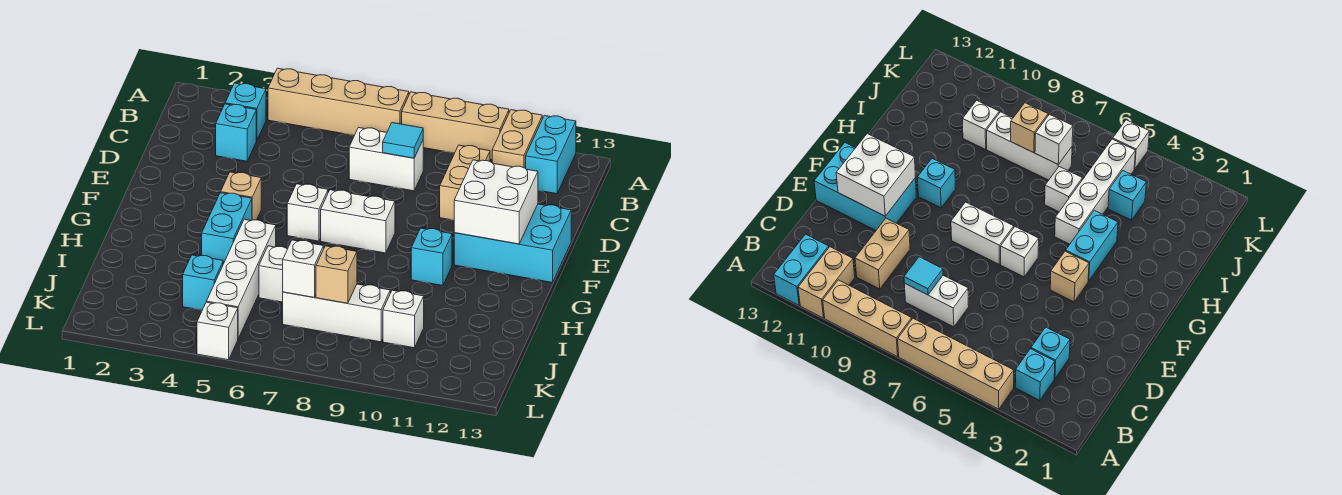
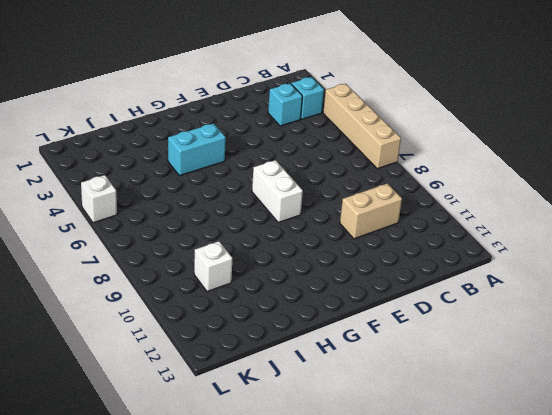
none -> tan 1x3 brick [402,92,509,160]
none -> tan 1x2 brick [492,110,542,169]
none -> cyan 1x2 brick [526,116,576,194]

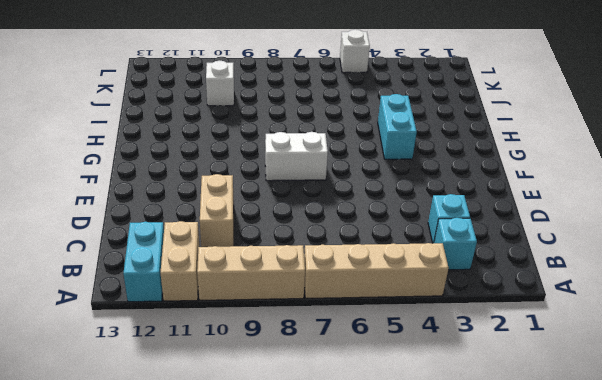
none -> white 1x2 brick [349,128,423,191]
none -> cyan 2x3 brick [454,204,571,283]
none -> tan 1x1 brick [221,172,261,220]

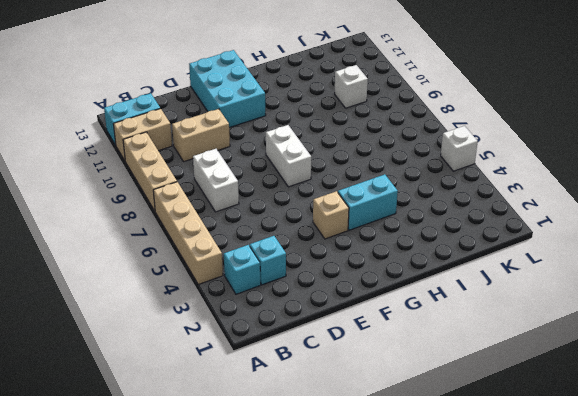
none -> white 1x1 brick [287,184,328,241]
none -> cyan 1x1 brick [411,228,452,286]
none -> white 1x4 brick [206,219,276,338]

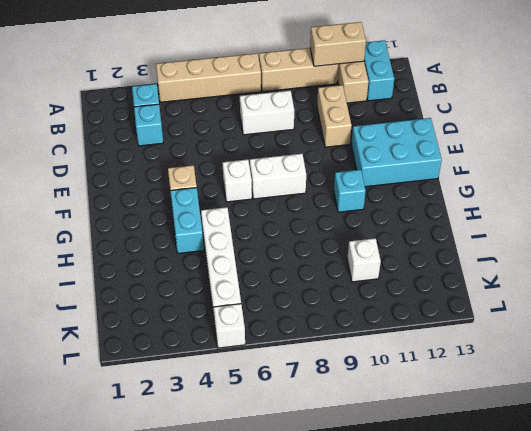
tan 1x2 brick [310,22,366,66] -> none
none -> white 1x1 brick [259,246,287,302]
none -> cyan 1x1 brick [183,255,223,310]
none -> white 1x3 brick [283,284,390,342]

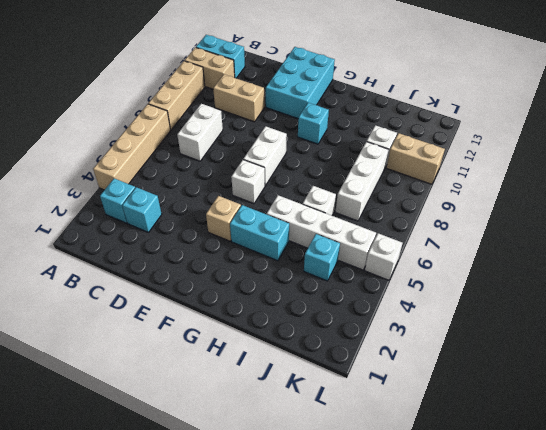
tan 1x2 brick [386,133,445,184] -> none
none -> cyan 1x1 tile [383,123,423,158]
none -> white 2x2 brick [454,160,538,244]
none -> white 1x1 brick [283,240,324,298]

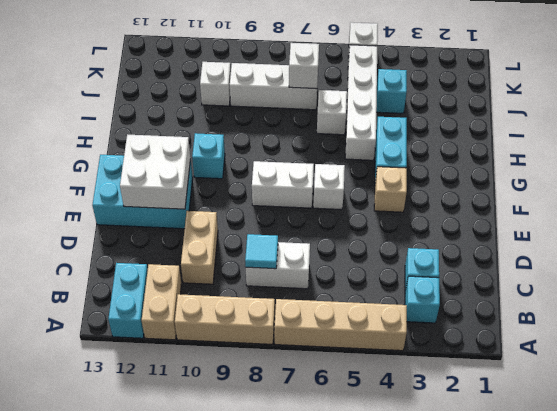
none -> tan 1x1 brick [316,246,357,303]

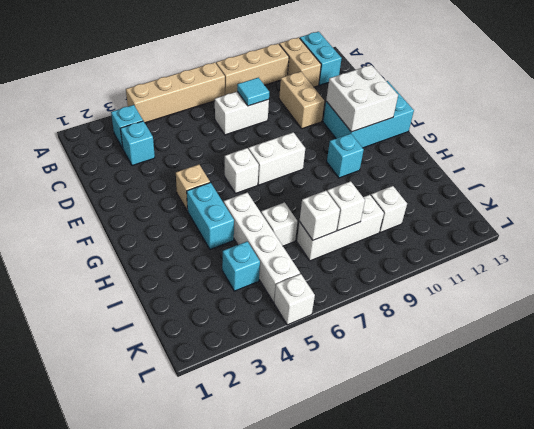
white 1x1 brick [327,181,365,230] -> tan 1x1 brick [316,246,357,303]

